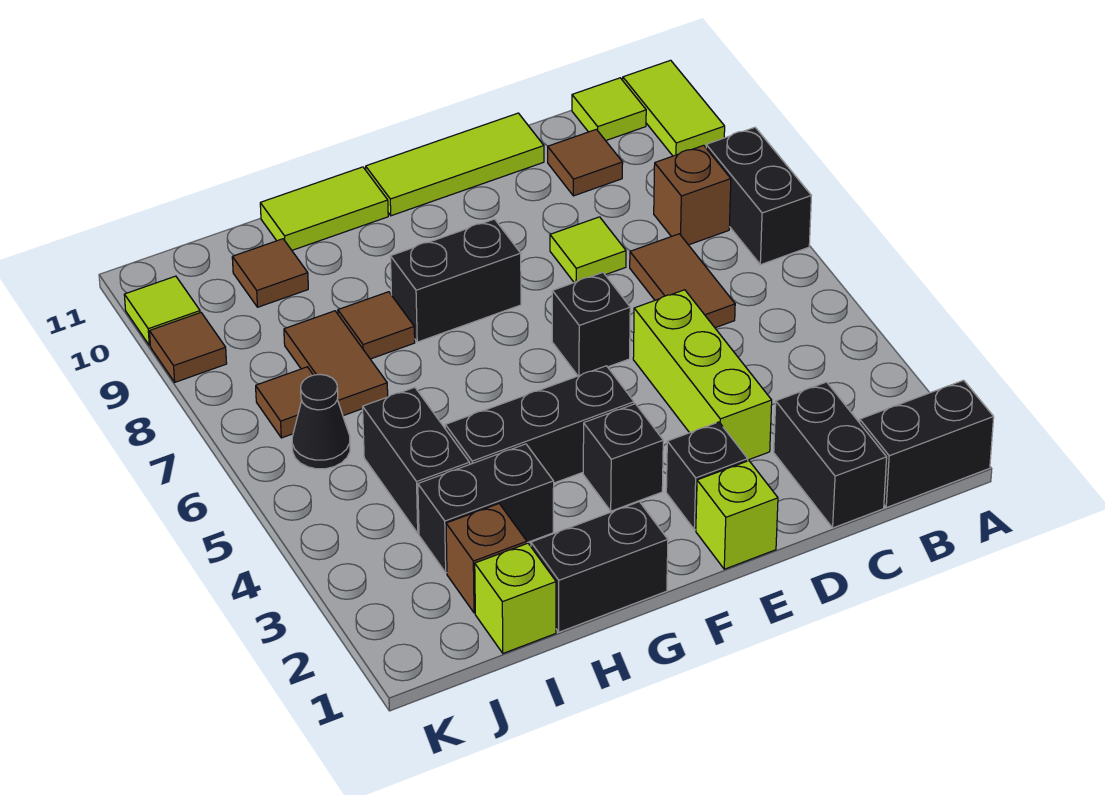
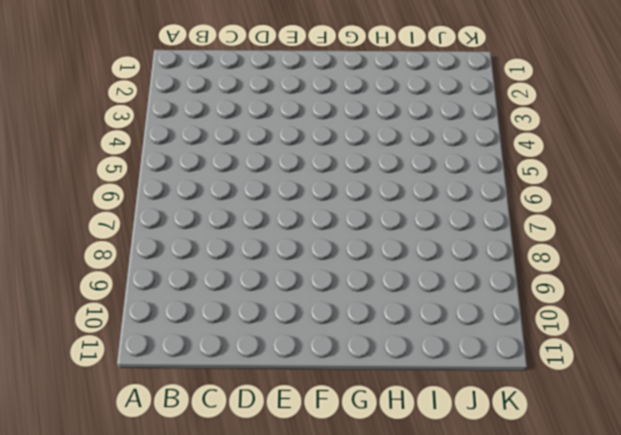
none -> black 1x2 brick [860,380,994,508]
none -> black 1x2 brick [706,127,811,265]
none -> lime 1x2 tile [623,60,725,156]
none -> brown 1x1 brick [654,145,731,245]

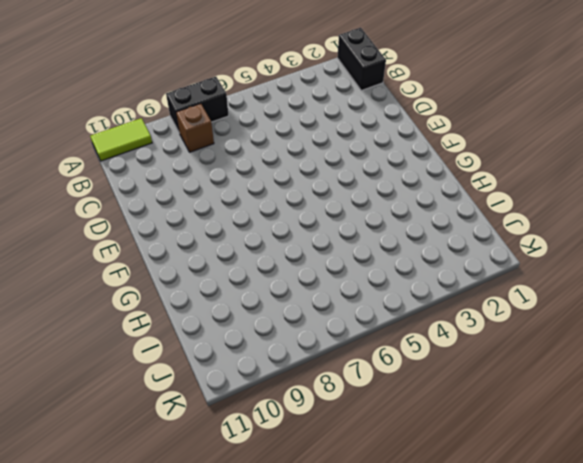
none -> lime 1x1 tile [572,78,646,141]
none -> black 1x2 brick [774,382,887,528]
none -> brown 1x2 tile [630,234,735,328]
none -> brown 1x1 tile [548,129,623,196]

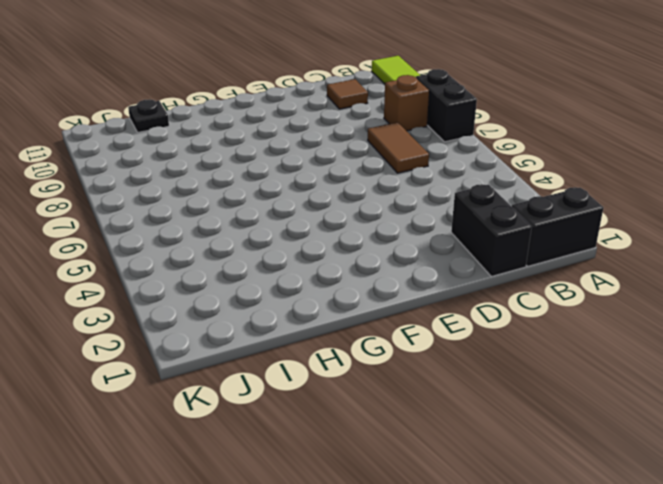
black 1x1 plate [128,99,169,132] -> none
none -> lime 1x1 tile [572,78,646,141]
none -> lime 1x3 brick [633,290,772,460]
none -> lime 1x1 tile [550,217,626,283]
none -> lime 1x3 tile [366,113,544,216]

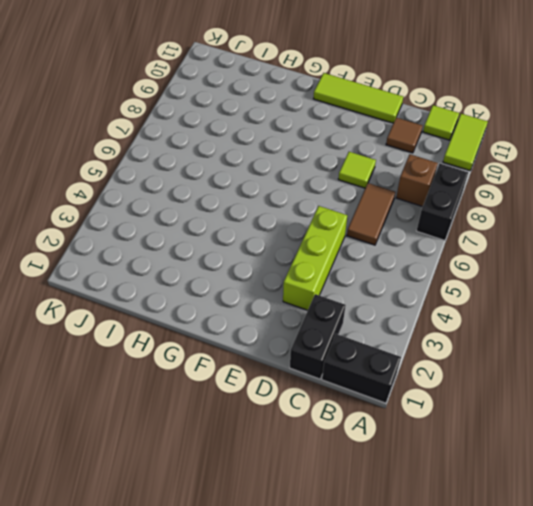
none -> lime 1x1 brick [696,461,778,569]
none -> black 1x1 brick [666,422,748,530]
none -> black 1x1 brick [552,273,630,376]
none -> black 1x1 brick [583,404,663,511]

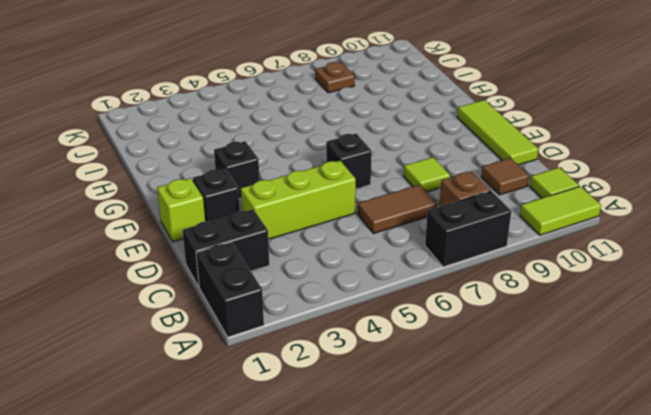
brown 1x1 plate [315,62,355,93] -> none
none -> black 1x3 brick [445,366,634,483]
none -> black 1x2 brick [390,219,521,342]
none -> black 1x2 brick [531,502,668,632]
none -> lime 1x2 tile [260,167,388,250]

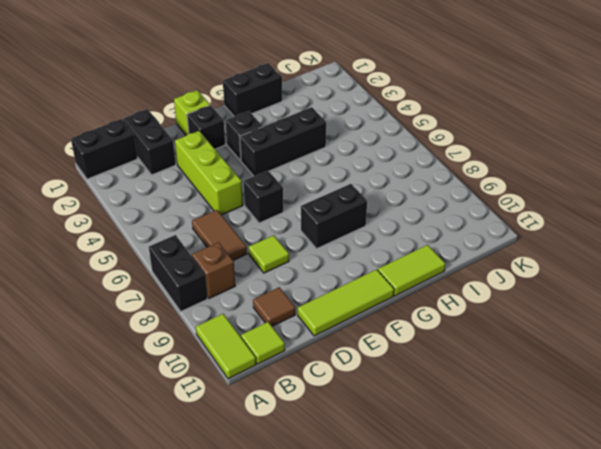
none -> black 1x2 brick [418,444,554,573]
none -> brown 1x1 tile [338,292,415,359]
none -> lime 1x1 brick [475,543,556,653]
none -> brown 1x1 brick [446,504,527,613]

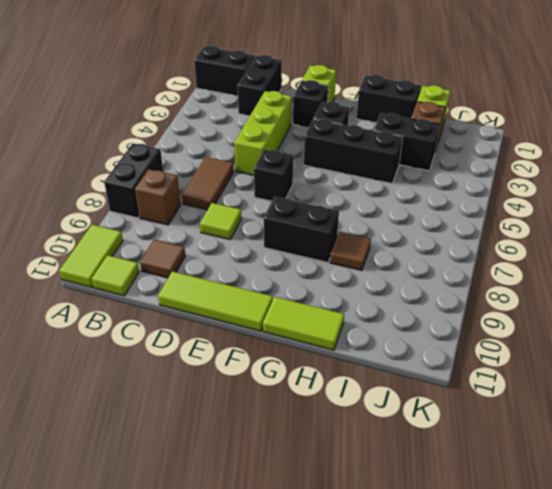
none -> black 1x2 brick [363,387,470,533]
none -> brown 1x2 tile [284,311,388,416]
none -> brown 1x1 tile [232,239,308,307]
none -> black 1x1 cone [292,374,350,469]

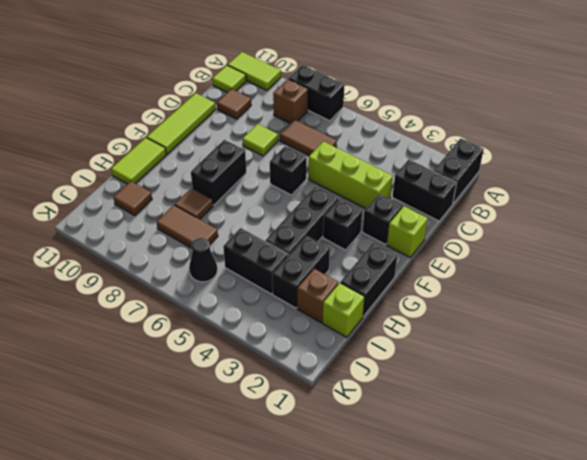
none -> brown 1x1 tile [256,367,313,438]
none -> brown 1x1 tile [150,313,227,382]
none -> lime 1x1 tile [124,276,200,345]

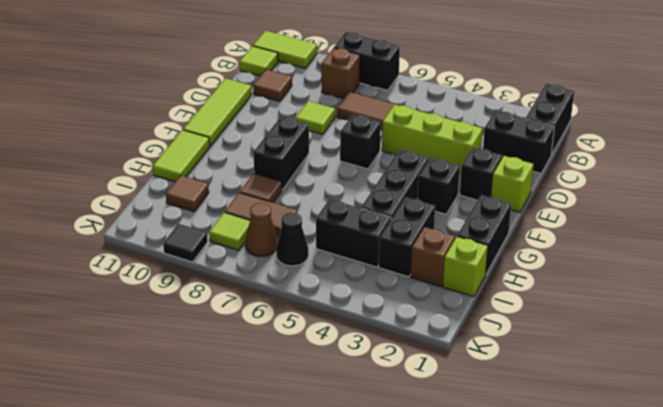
brown 1x1 cone [246,203,278,256] -> brown 1x1 tile [256,367,313,438]
lime 1x1 tile [209,212,250,250] -> lime 1x1 tile moved to [124,276,200,345]
black 1x1 tile [163,224,208,262] -> brown 1x1 tile [150,313,227,382]

